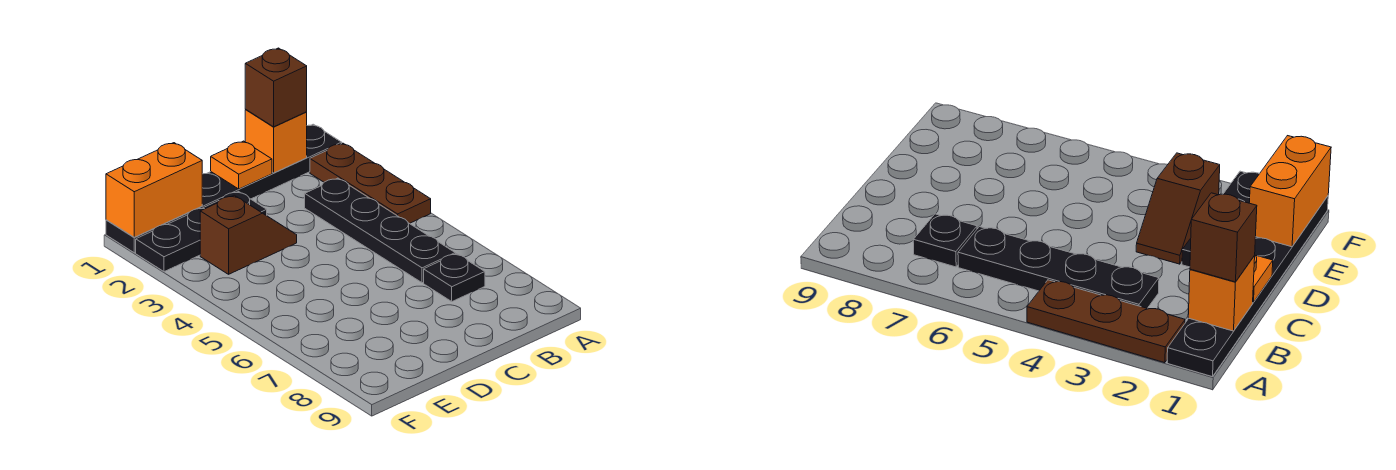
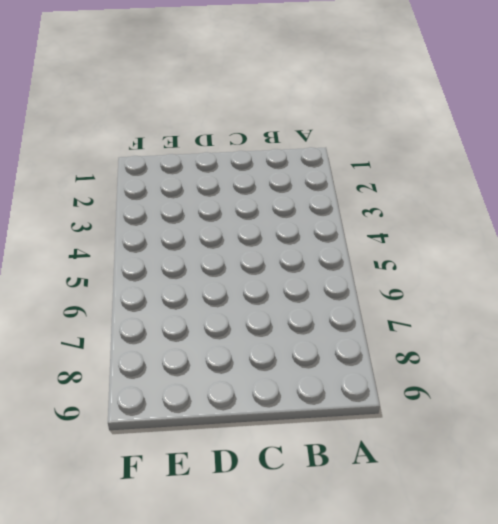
none -> black 1x6 plate [106,124,342,253]
none -> brown 1x3 plate [310,143,431,224]

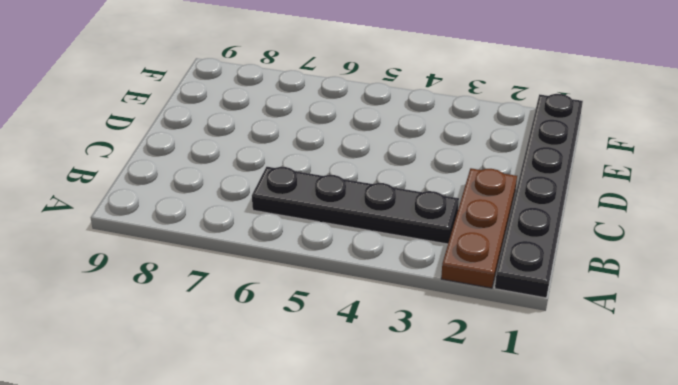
brown 1x3 plate [441,168,517,288] -> brown 1x3 plate turned to [310,143,431,224]
none -> black 1x1 plate [424,254,485,301]
none -> black 1x3 plate [136,192,267,272]

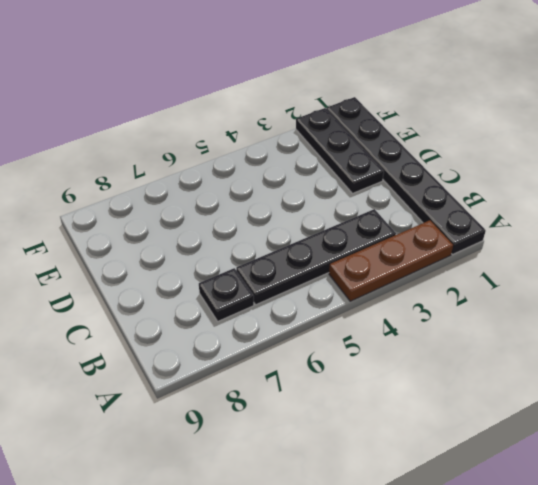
none -> brown 1x2 slope [200,195,297,274]
none -> orange 1x1 brick [245,110,307,173]

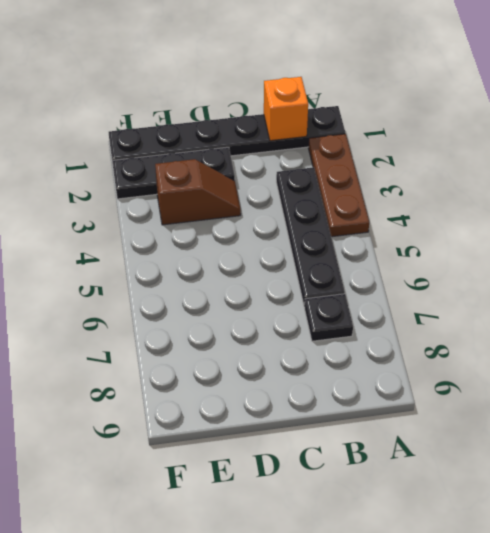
none -> orange 1x1 plate [211,141,272,189]
none -> orange 1x2 brick [106,143,202,237]

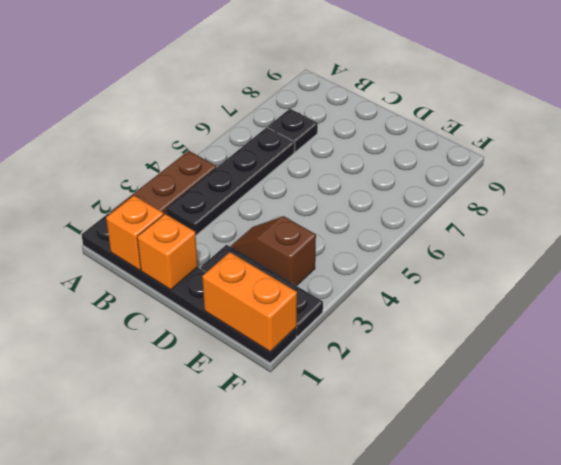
orange 1x1 brick [137,214,198,290] -> orange 1x1 plate [211,141,272,189]
none -> brown 1x1 brick [245,48,307,127]

